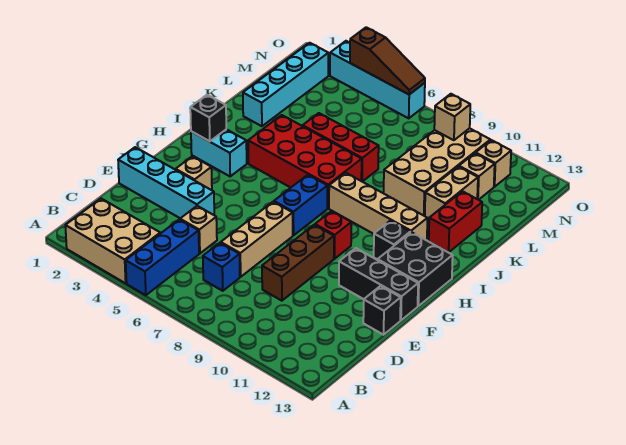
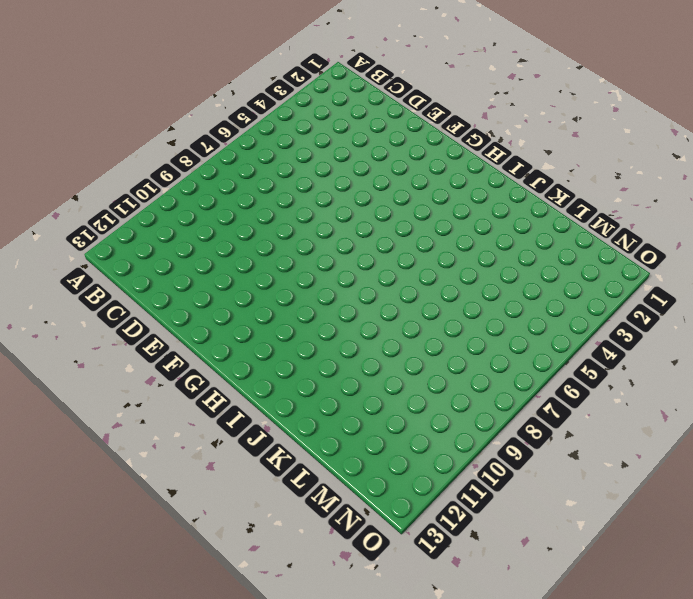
none -> tan 2x3 brick [65,199,160,283]
none -> blue 1x3 brick [126,219,199,295]
none -> blue 1x1 brick [203,243,240,291]

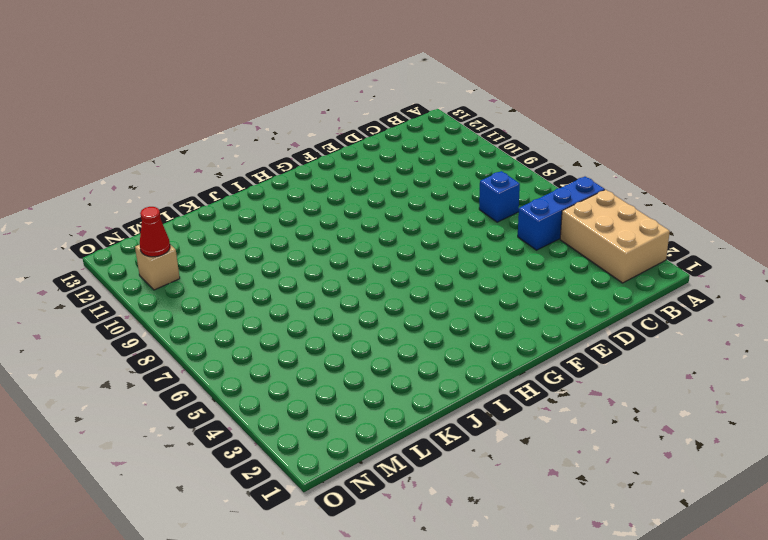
red 1x1 cone [140,207,170,257] -> none
none -> tan 1x1 brick [180,206,217,253]
none -> tan 1x3 brick [221,202,293,277]
none -> brown 1x3 brick [262,225,334,301]

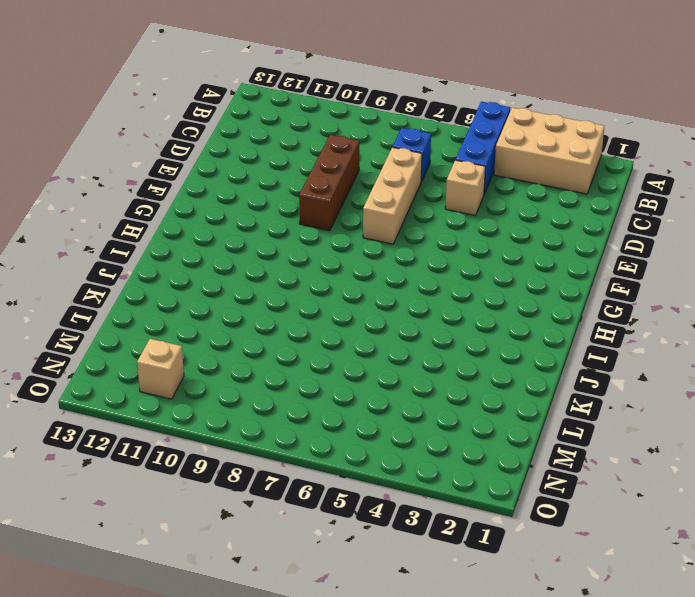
none -> cyan 1x4 brick [118,147,214,218]
none -> black 1x1 brick [363,286,401,335]
none -> tan 1x1 brick [176,156,212,190]

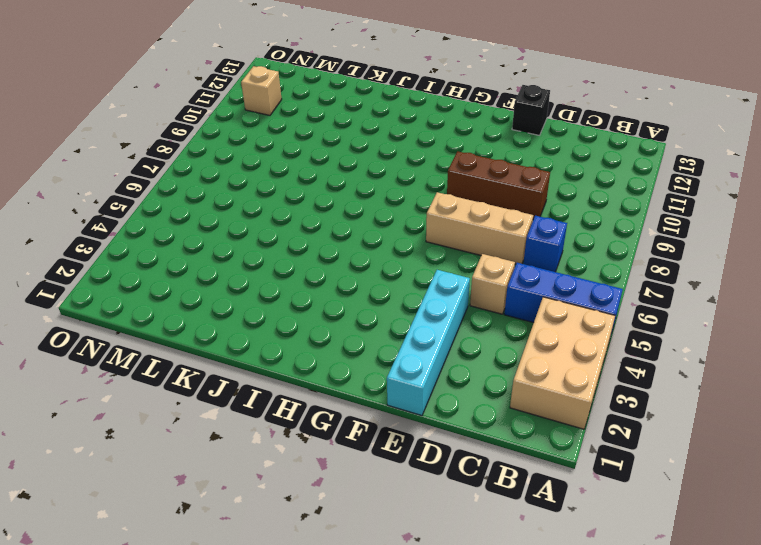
none -> tan 1x1 brick [176,156,212,190]
none -> black 1x3 brick [339,248,418,320]
none -> blue 1x2 brick [274,175,327,236]

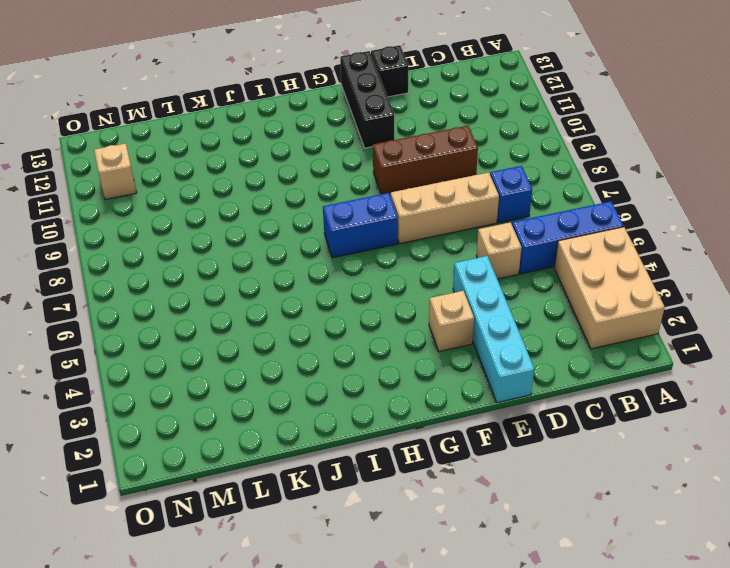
none -> red 1x1 brick [315,211,351,259]
none -> black 2x2 brick [378,232,453,306]
none -> cyan 1x2 brick [191,129,247,176]

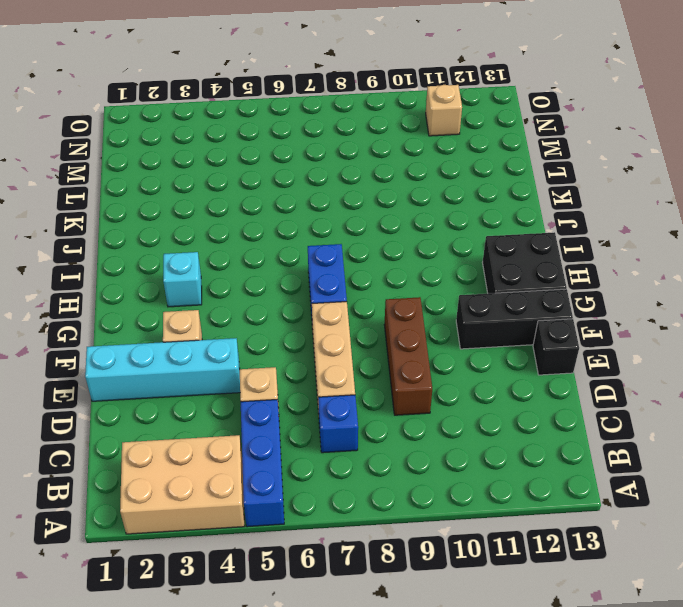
cyan 1x1 brick [163,252,202,307] -> cyan 1x2 brick [191,129,247,176]
none -> red 1x1 brick [315,211,351,259]
none -> black 1x1 brick [374,221,410,260]
none -> red 2x4 brick [248,115,362,208]

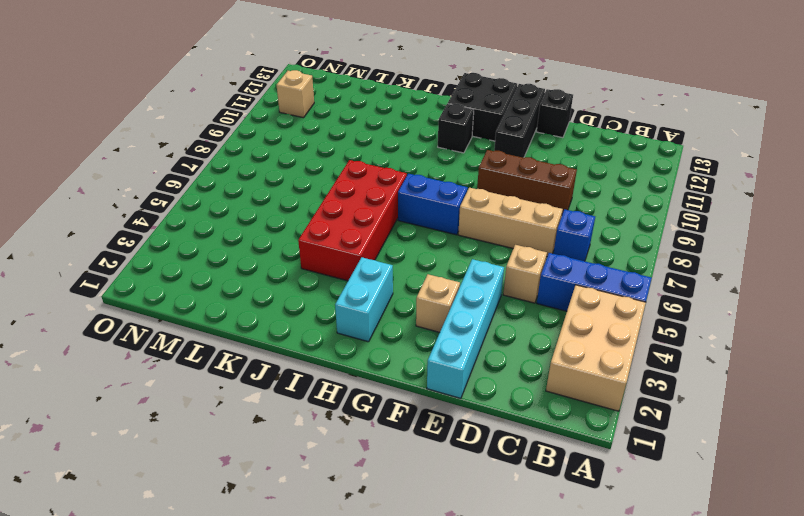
none -> red 1x1 brick [315,211,351,259]
none -> tan 1x4 brick [329,173,427,240]
none -> red 1x2 brick [429,191,482,253]

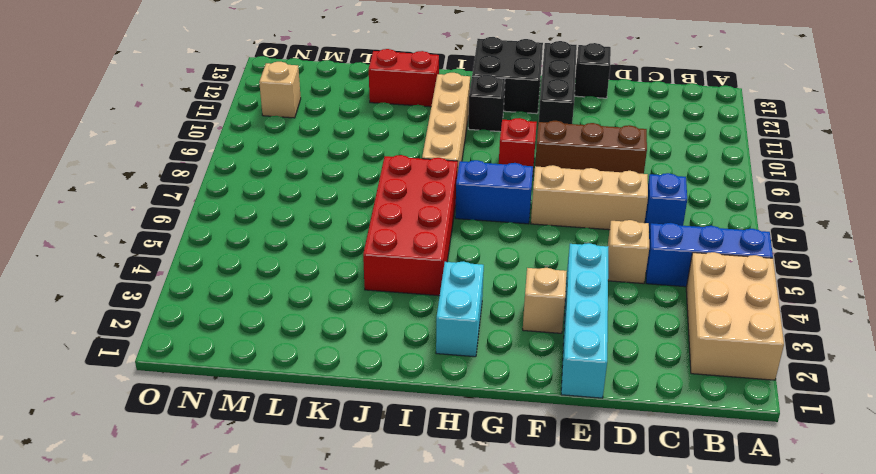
none -> cyan 1x4 brick [243,43,328,126]
none -> red 1x3 brick [303,113,379,182]
none -> tan 2x4 brick [384,128,490,216]

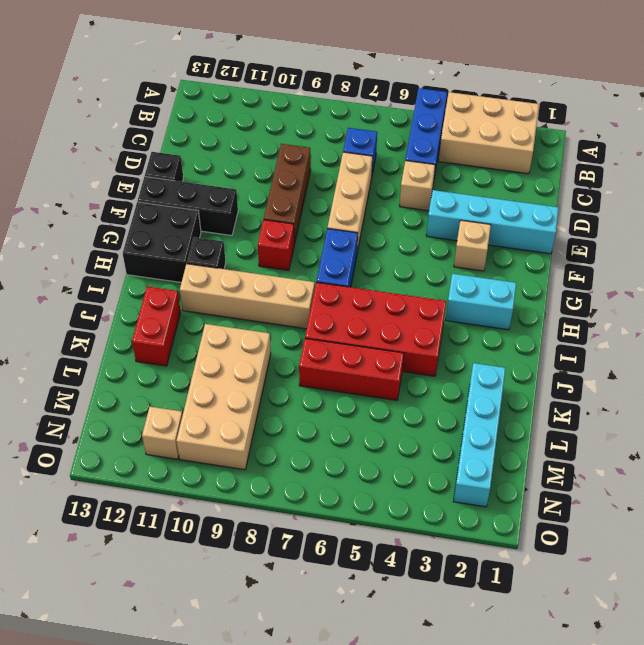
none -> tan 1x2 brick [425,167,478,218]
none -> tan 1x1 brick [459,153,495,200]
none -> cyan 1x4 brick [330,41,425,118]

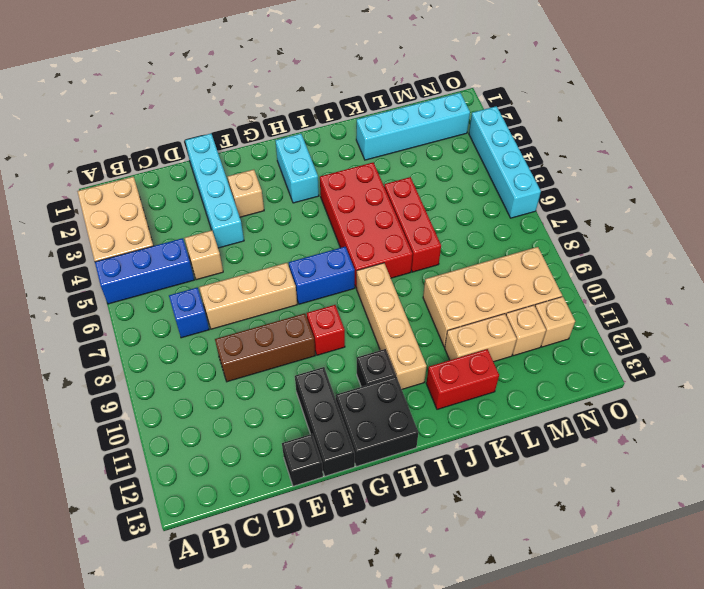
none -> black 1x1 brick [190,95,226,141]
none -> tan 1x1 brick [434,94,470,140]
none -> brown 1x3 slope [350,27,425,94]

